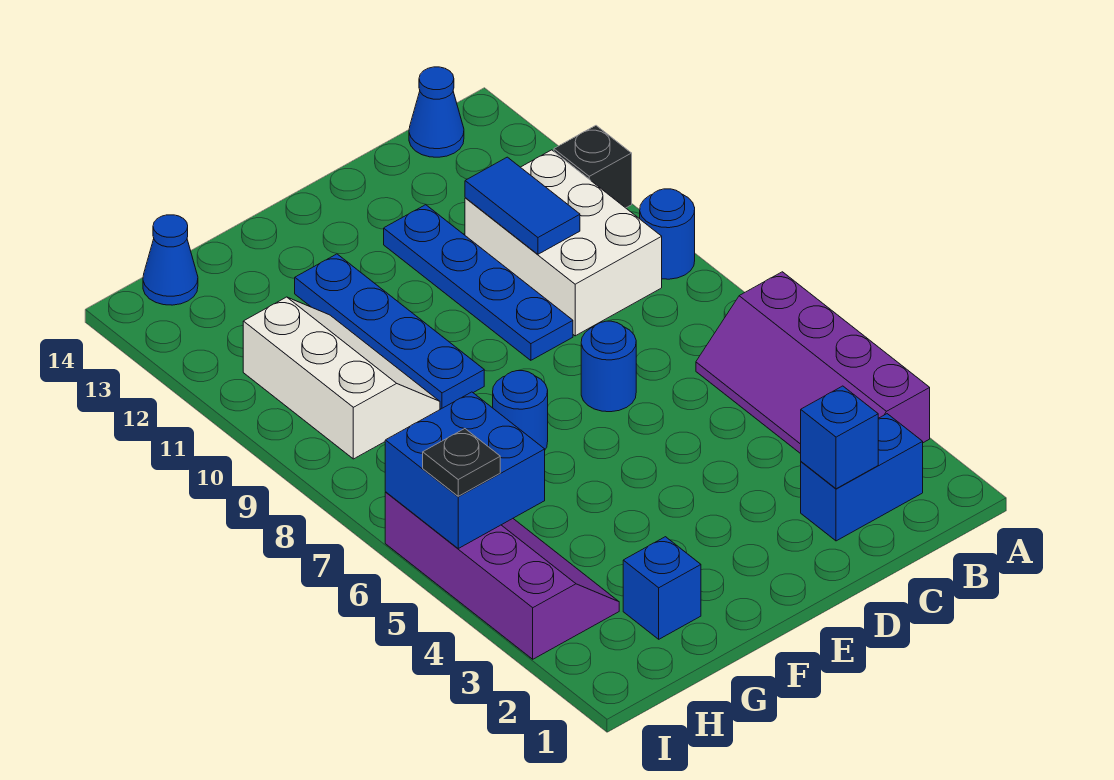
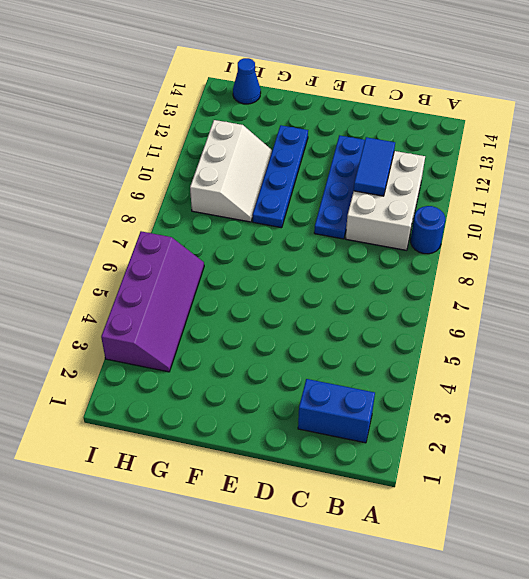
none -> purple 2x4 slope [696,272,930,454]
none -> black 1x1 brick [554,126,632,208]
none -> blue 1x1 cone [409,67,464,157]

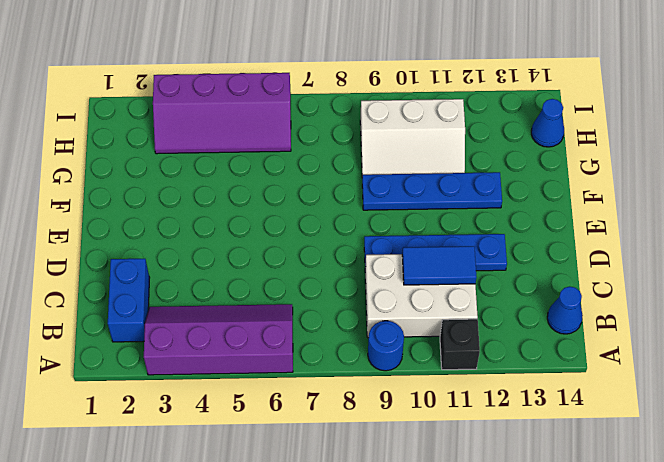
none -> blue 1x1 round brick [581,321,636,412]
none -> blue 1x1 round brick [493,371,548,449]
none -> blue 1x1 brick [623,537,701,639]

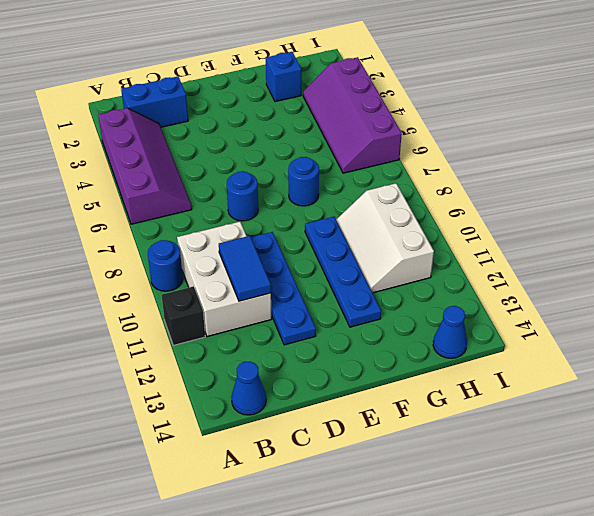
none -> blue 1x1 brick [801,386,878,489]
none -> blue 2x2 brick [385,392,545,548]
none -> black 1x1 plate [423,429,500,496]

